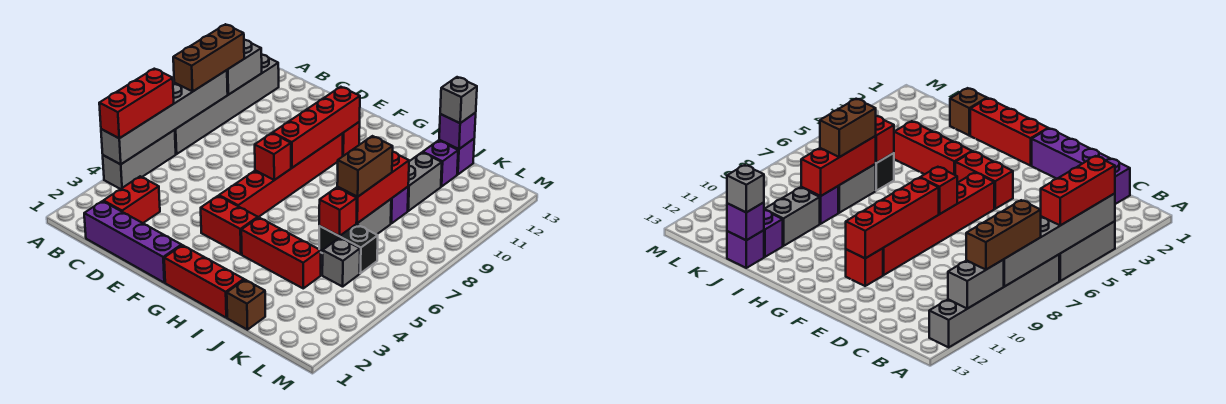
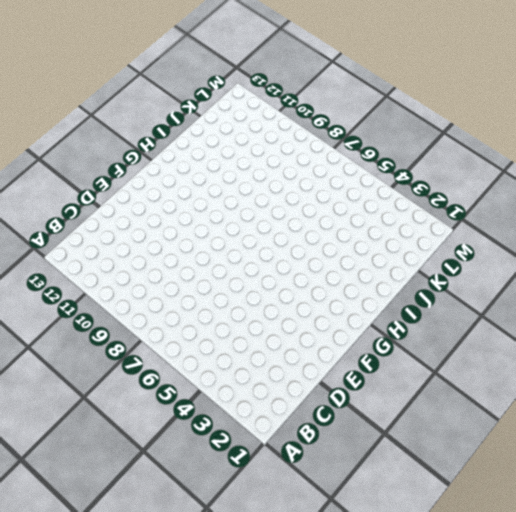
none -> grey 1x3 brick [103,130,176,189]
none -> grey 1x6 brick [175,55,279,154]
none -> purple 1x4 brick [84,201,181,283]

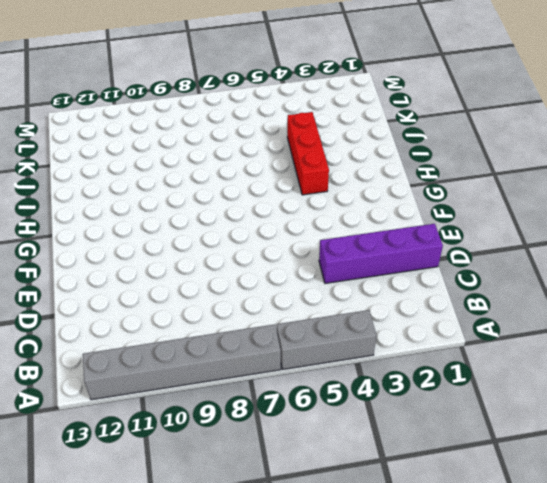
purple 1x4 brick [319,224,443,283] -> purple 1x4 brick turned to [84,201,181,283]
none -> red 1x2 brick [103,176,160,223]
none -> red 1x2 brick [201,196,258,255]
none -> red 1x6 brick [219,133,343,217]

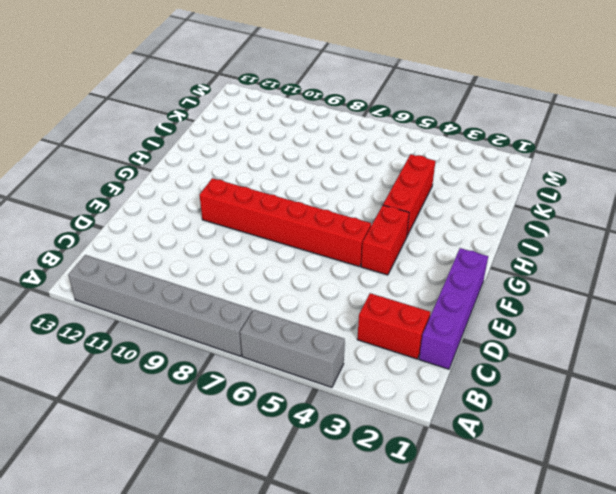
none -> red 1x1 brick [343,122,360,156]
none -> red 1x3 brick [164,245,244,318]
none -> brown 1x1 brick [227,280,265,330]

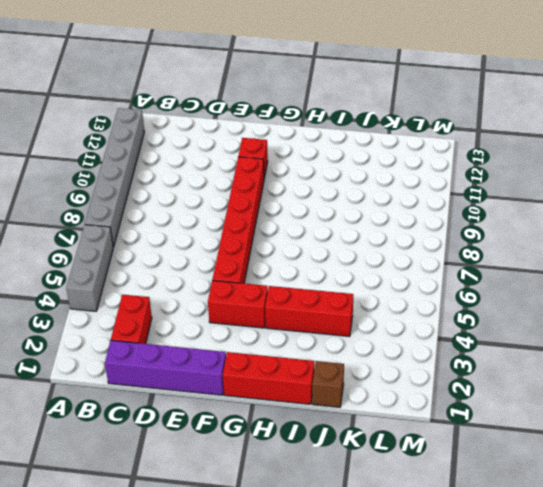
none -> black 1x2 brick [319,224,378,273]
none -> grey 1x2 brick [356,199,391,235]
none -> purple 1x1 brick [391,187,408,223]

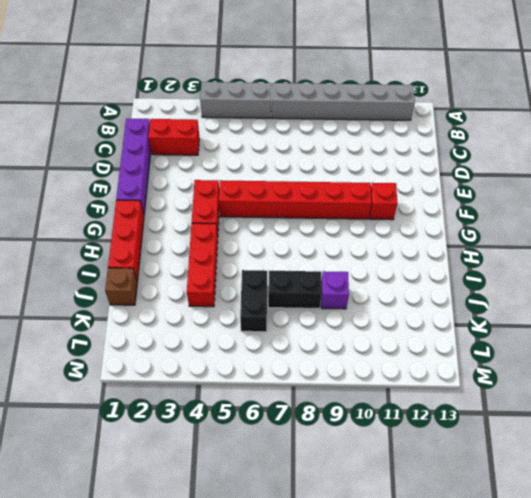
black 1x2 brick [268,271,322,308] -> grey 1x2 brick [356,199,391,235]
none -> grey 1x2 brick [408,152,442,211]
none -> purple 1x1 brick [423,141,458,187]
none -> purple 1x1 brick [439,139,474,175]

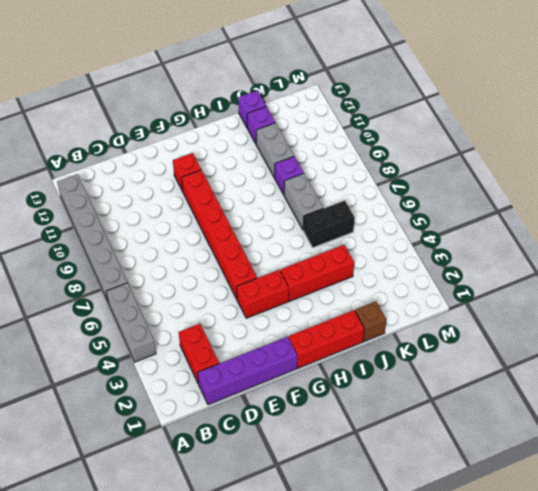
none -> grey 1x1 brick [322,238,360,287]
none -> grey 1x6 brick [101,70,228,164]
none -> grey 1x2 brick [227,40,262,95]

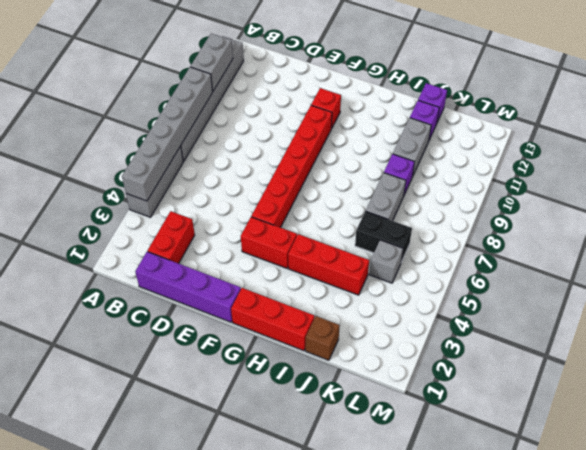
none -> red 1x1 brick [255,133,291,180]
none -> red 1x4 brick [273,87,360,168]
none -> red 1x1 brick [319,188,357,236]

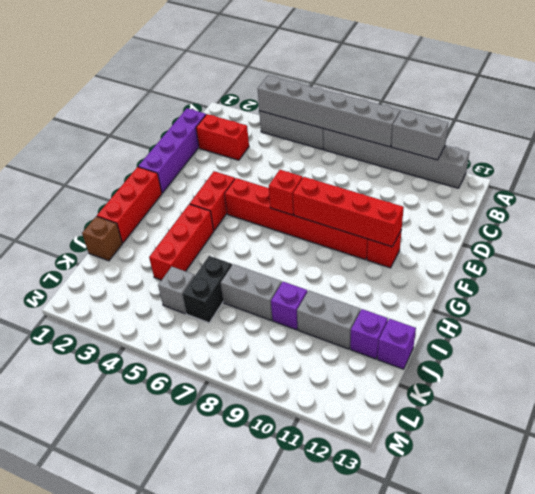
none -> red 1x1 brick [319,188,357,236]
none -> red 1x3 brick [337,152,409,223]
none -> purple 1x1 brick [439,113,476,149]

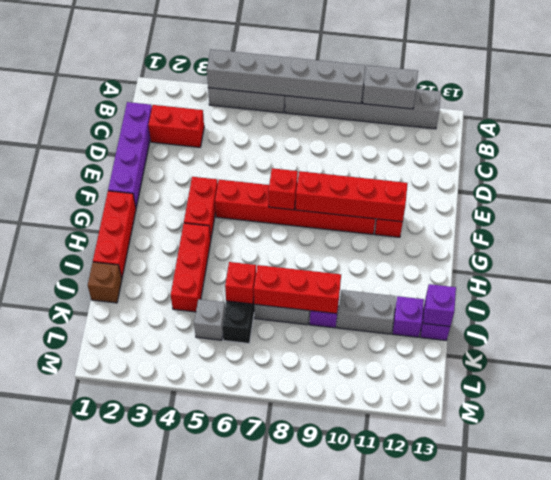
none -> red 1x3 brick [99,69,174,138]
none -> brown 1x3 brick [173,24,244,92]
none -> brown 1x2 brick [337,136,393,197]

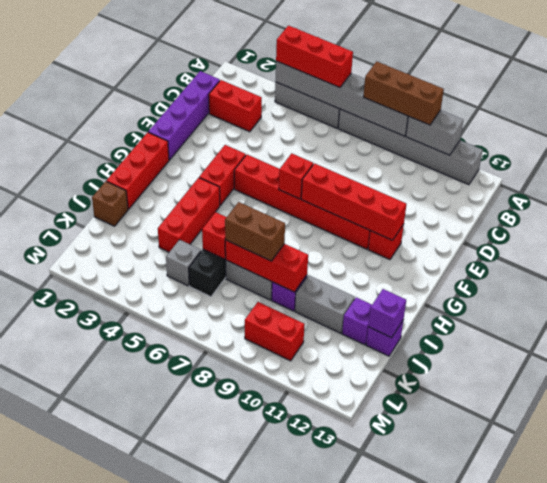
red 1x2 brick [245,302,305,361] -> none
none -> grey 1x1 brick [440,77,477,123]

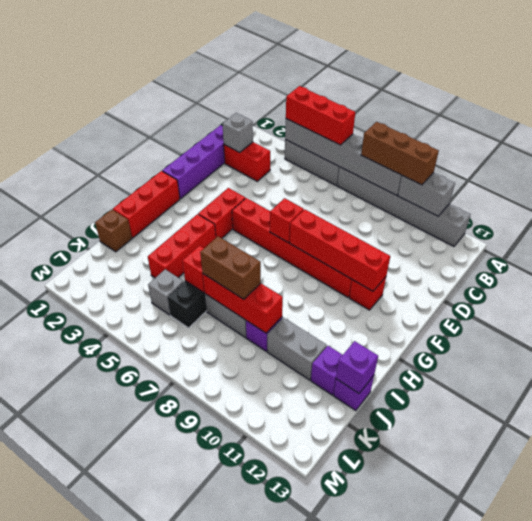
grey 1x1 brick [223,113,253,152] -> grey 1x1 brick moved to [440,77,477,123]

